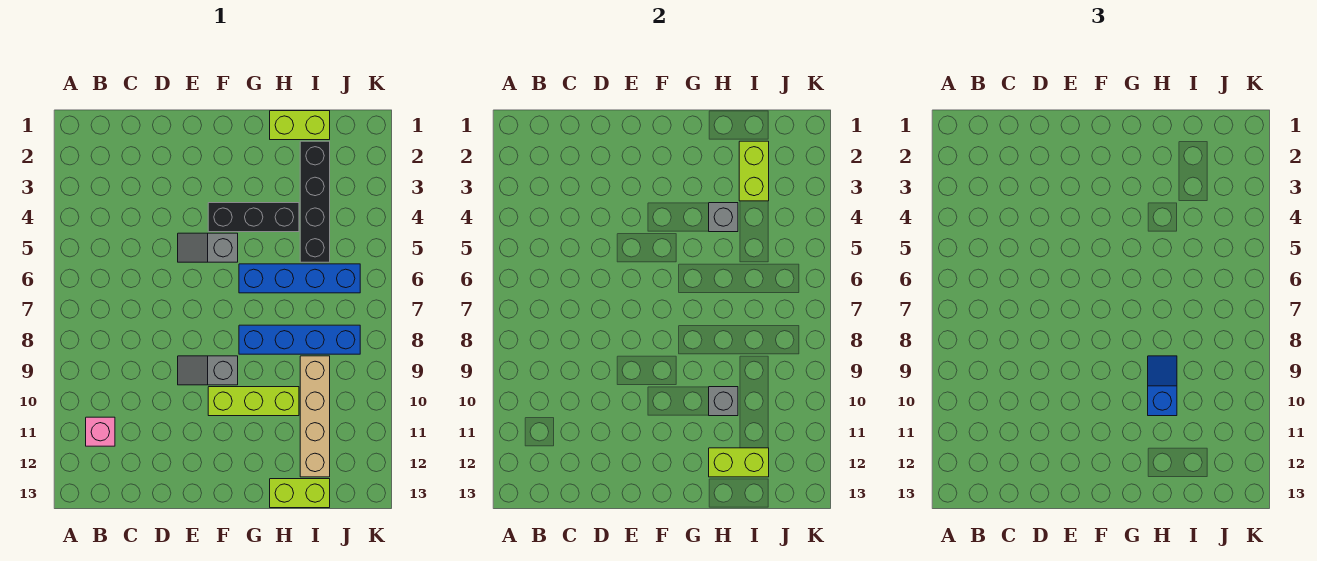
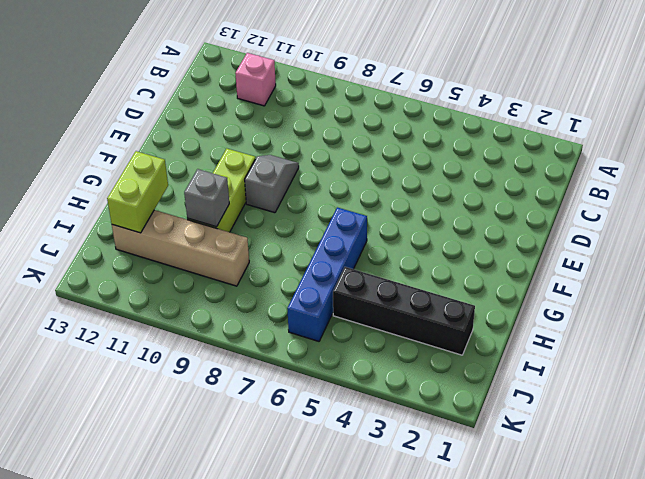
none -> grey 1x2 slope [178,233,238,262]
none -> black 1x3 brick [208,203,299,232]
none -> blue 1x4 brick [239,325,360,354]

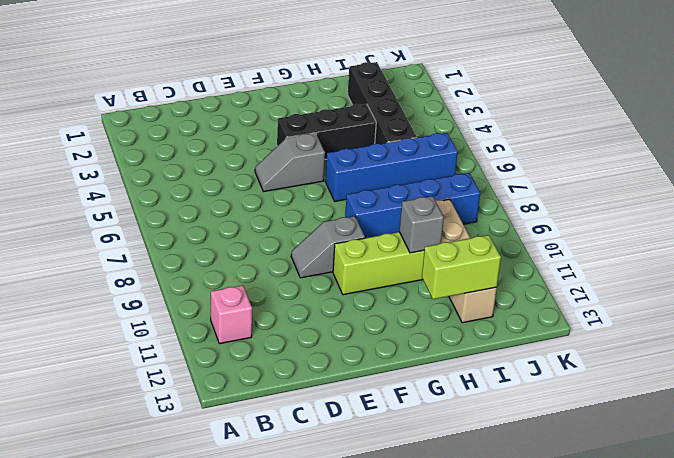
none -> lime 1x2 brick [270,111,330,140]
none -> lime 1x2 brick [270,479,330,508]
none -> grey 1x1 brick [709,203,738,232]

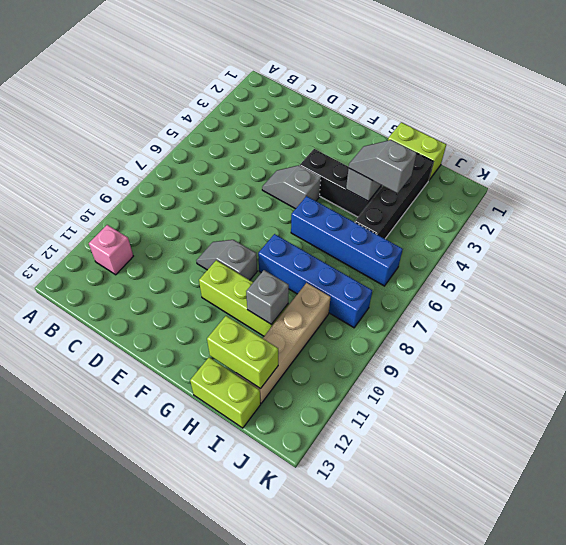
grey 1x2 slope [349,140,417,193] -> none
none -> lime 1x2 brick [739,141,769,201]
none -> blue 1x2 slope [1148,356,1177,416]

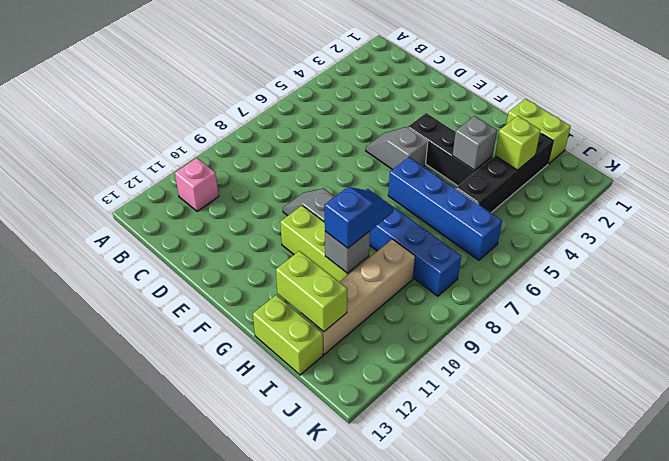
lime 1x1 brick [495,116,541,170] -> lime 1x2 brick [739,141,769,201]

